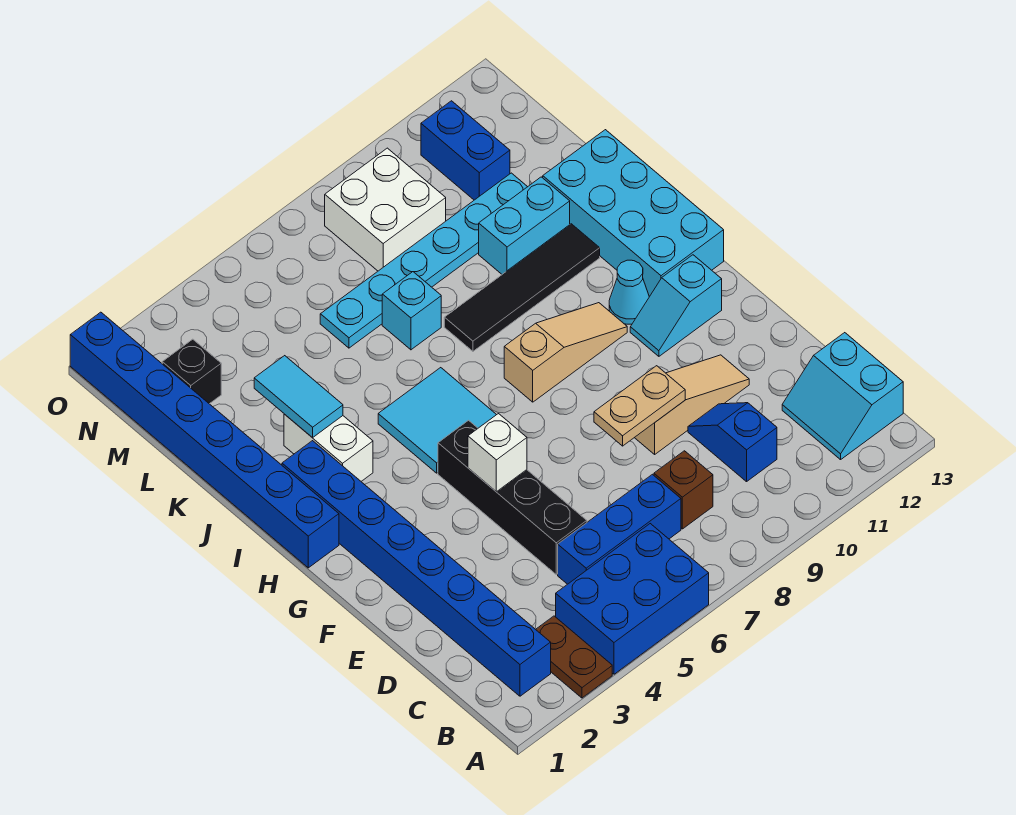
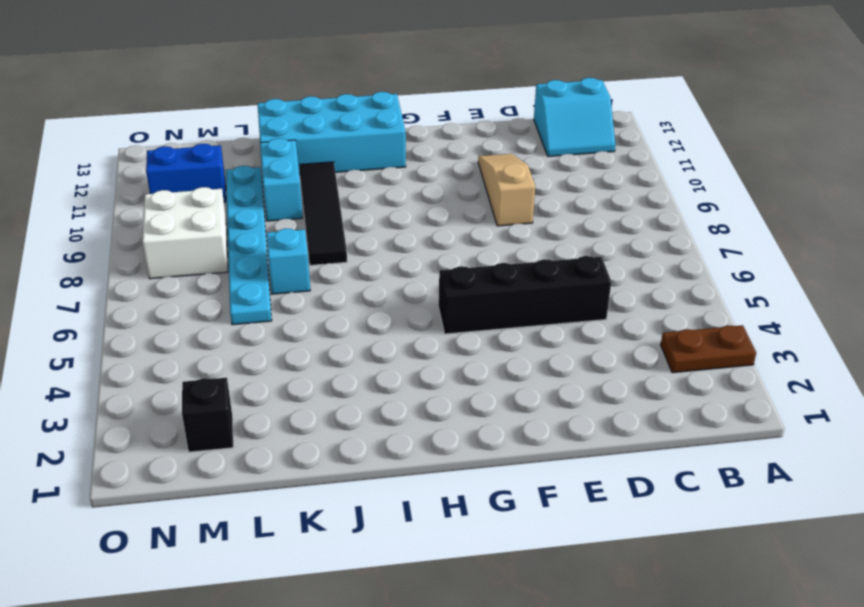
none -> blue 2x3 brick [556,524,709,674]
none -> blue 1x8 brick [282,441,551,696]
none -> blue 1x3 brick [558,474,681,584]

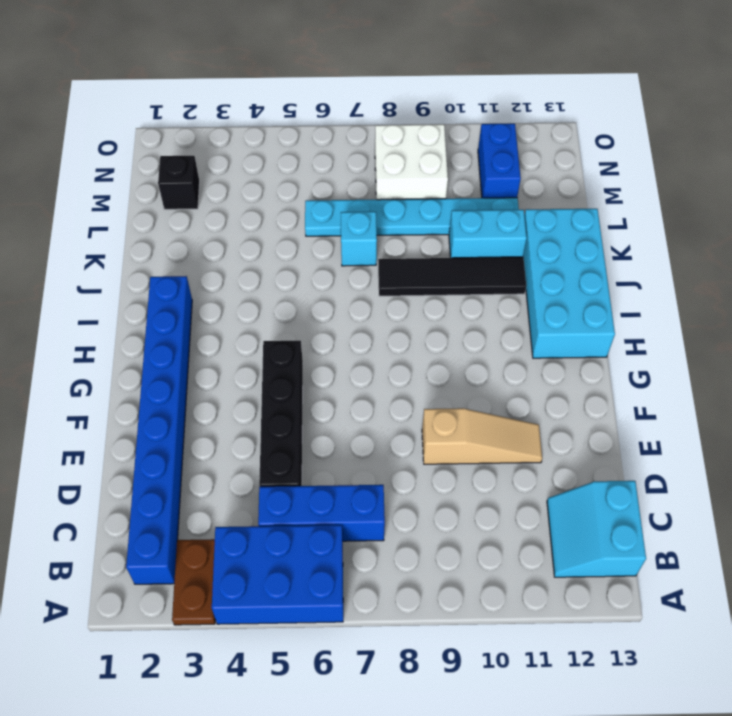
none -> brown 1x1 brick [654,451,713,529]
none -> blue 1x2 slope [688,403,777,482]
none -> cyan 1x2 slope [630,255,722,356]

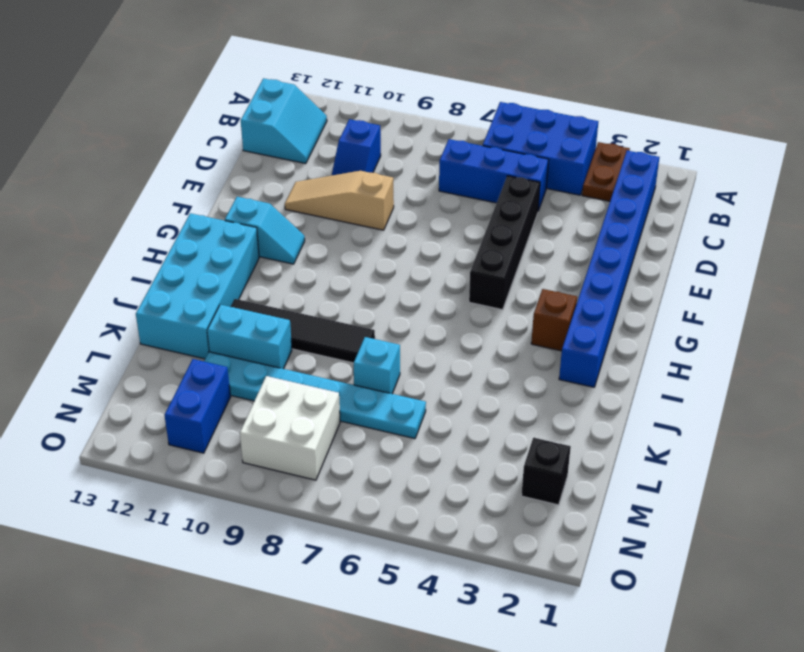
brown 1x1 brick [531,289,577,351] -> brown 1x1 brick moved to [654,451,713,529]
none -> blue 1x8 brick [70,312,339,568]
none -> cyan 2x2 tile [378,368,496,473]
none -> tan 1x3 slope [504,303,627,402]

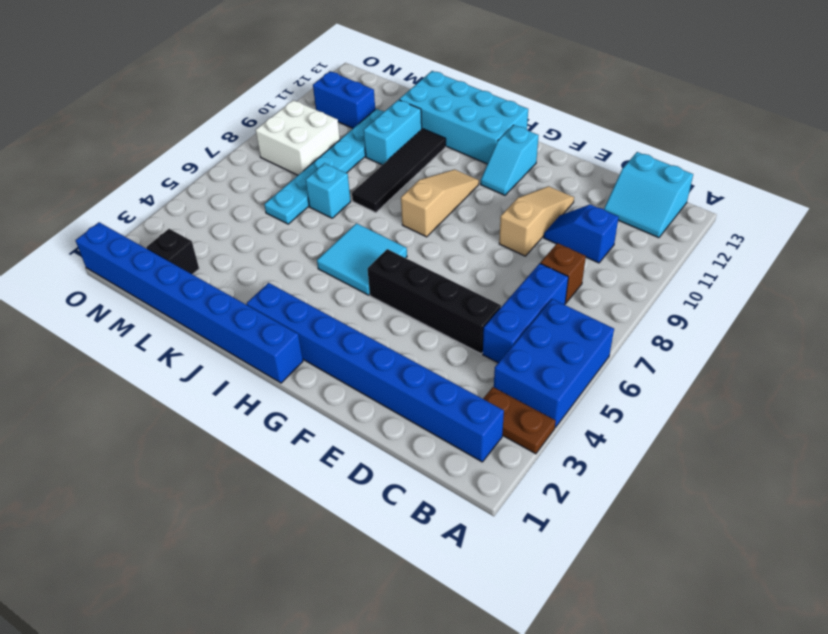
none -> cyan 1x1 cone [609,260,649,324]
none -> white 1x2 brick [284,414,373,481]
none -> tan 1x2 plate [594,366,685,446]

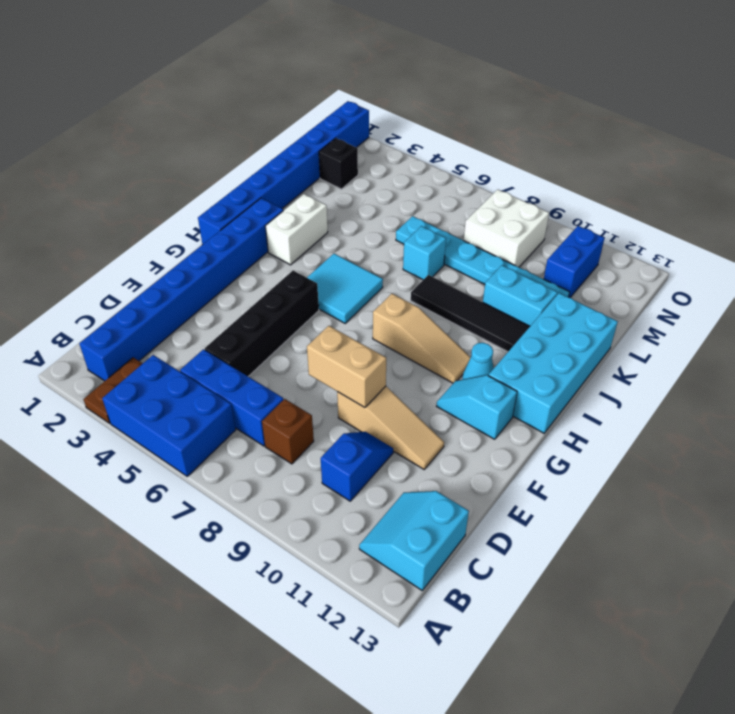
tan 1x2 brick [307,326,386,408] -> tan 1x2 plate [594,366,685,446]
none -> white 1x1 brick [468,414,527,492]
none -> cyan 1x2 tile [254,356,343,438]

